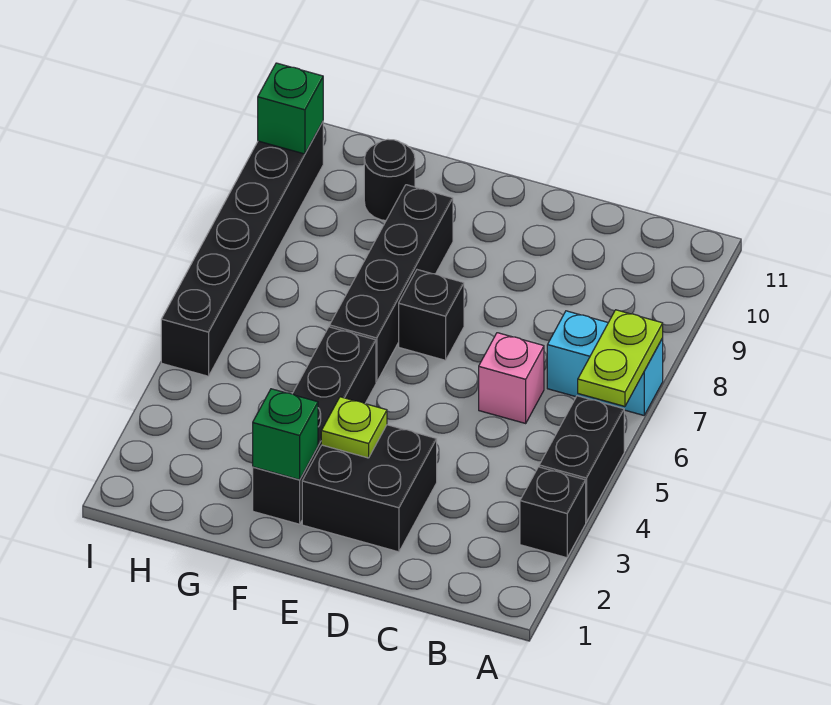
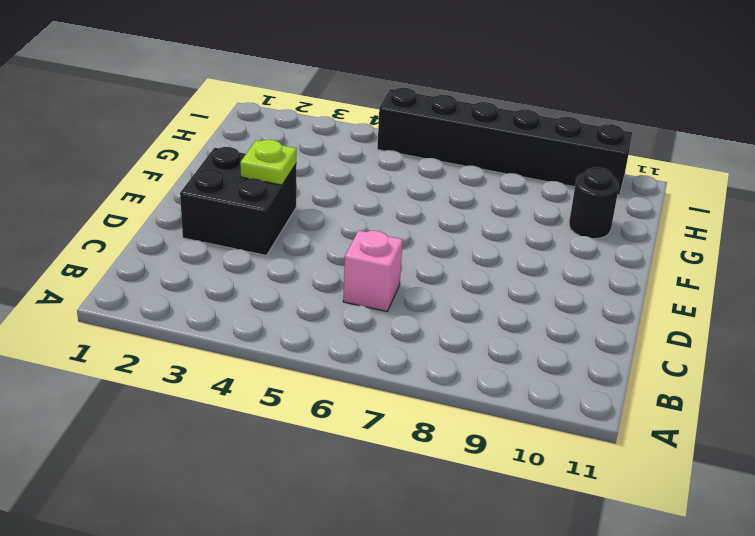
none -> black 1x1 brick [520,467,586,558]
none -> black 1x2 brick [539,396,624,522]
none -> cyan 1x2 brick [547,311,663,415]

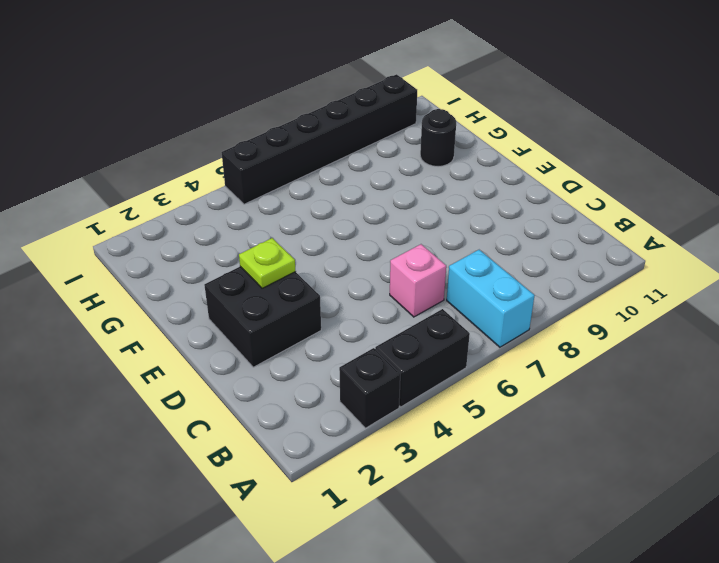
none -> black 1x1 brick [399,270,464,360]
none -> black 1x4 brick [253,327,376,524]
none -> black 1x4 brick [330,185,453,382]

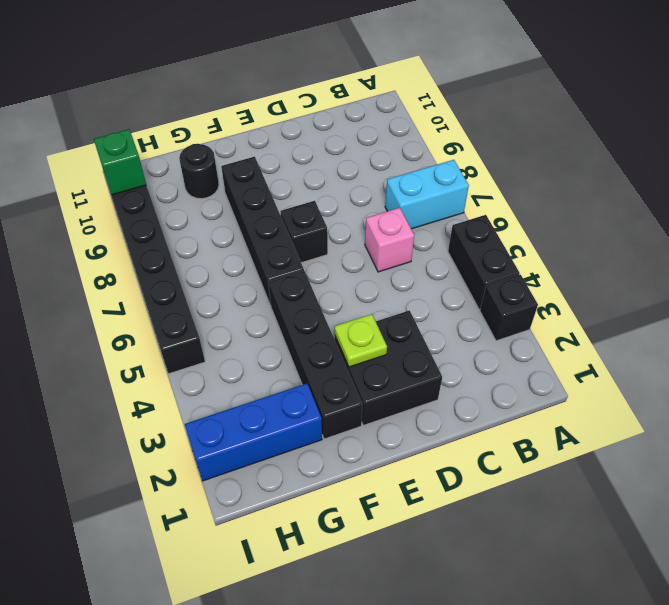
blue 1x3 brick [185,383,322,481] -> none
none -> lime 1x2 plate [578,310,663,406]
none -> green 1x1 brick [253,389,318,480]

